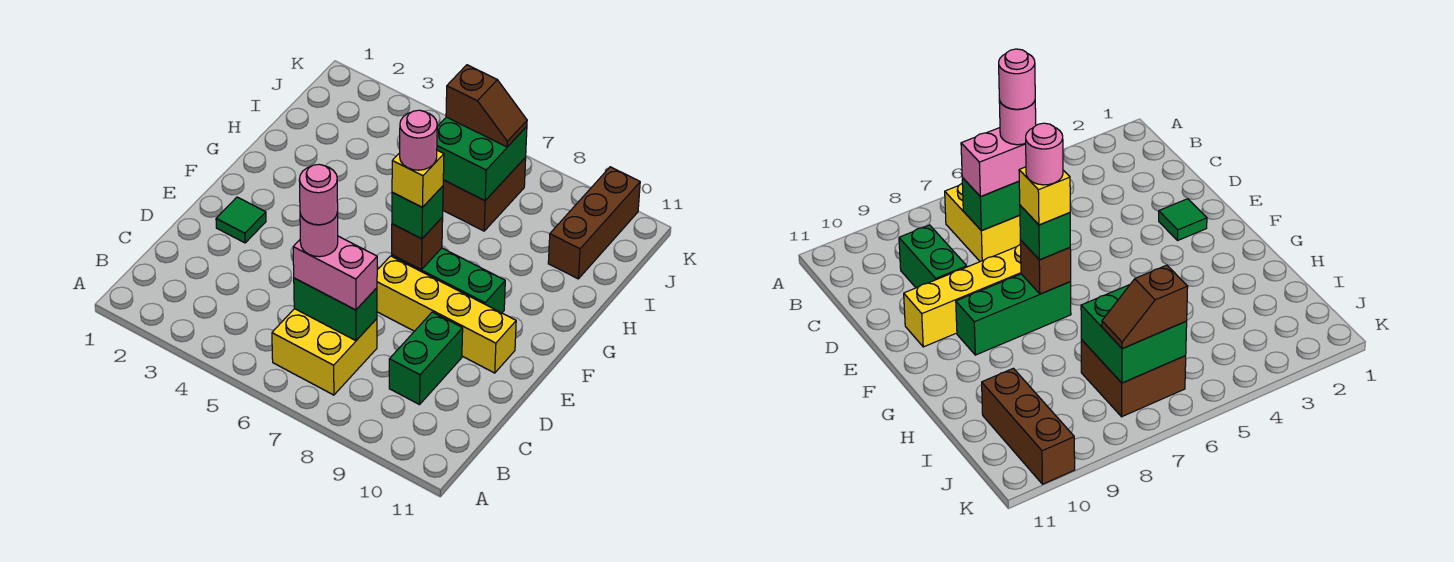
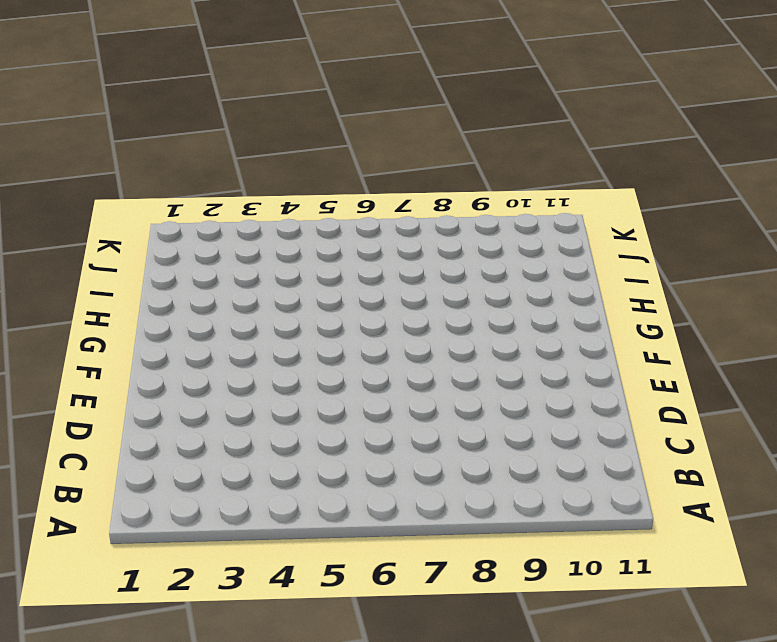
none -> yellow 2x2 brick [272,309,377,395]
none -> green 1x2 brick [389,312,463,405]
none -> green 1x1 tile [216,197,266,243]

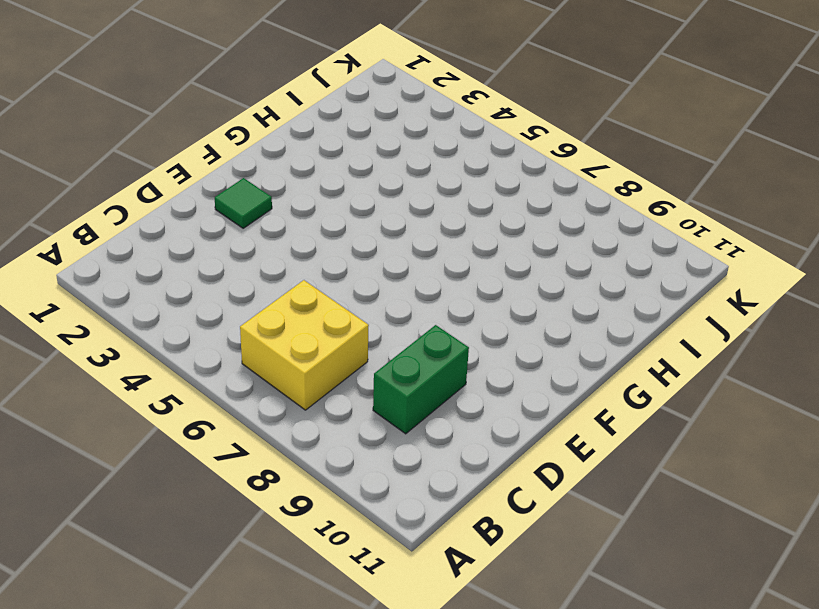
none -> yellow 1x4 brick [377,256,516,373]
none -> green 1x3 brick [392,248,505,313]
none -> brown 2x2 brick [443,157,526,231]

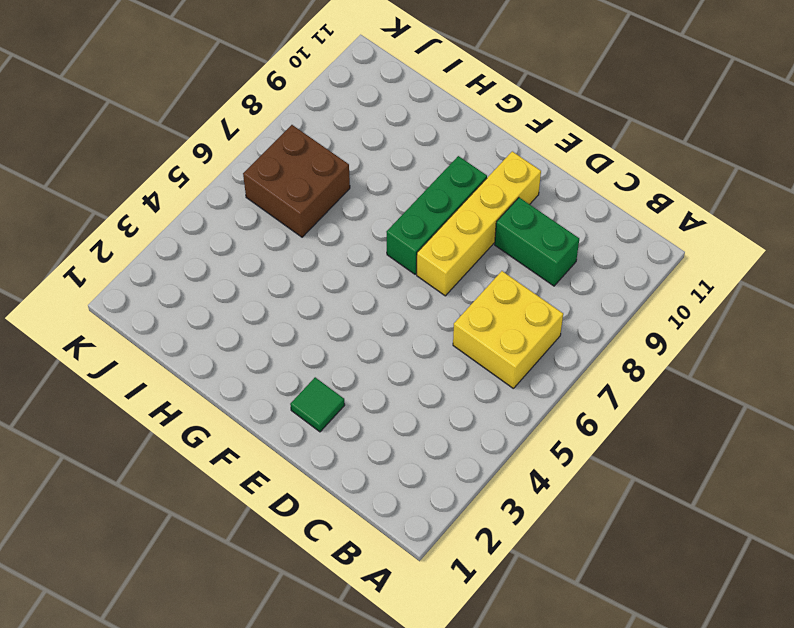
none -> brown 1x3 brick [548,167,640,279]
none -> green 1x2 brick [294,278,377,341]
none -> brown 1x1 brick [392,217,443,270]

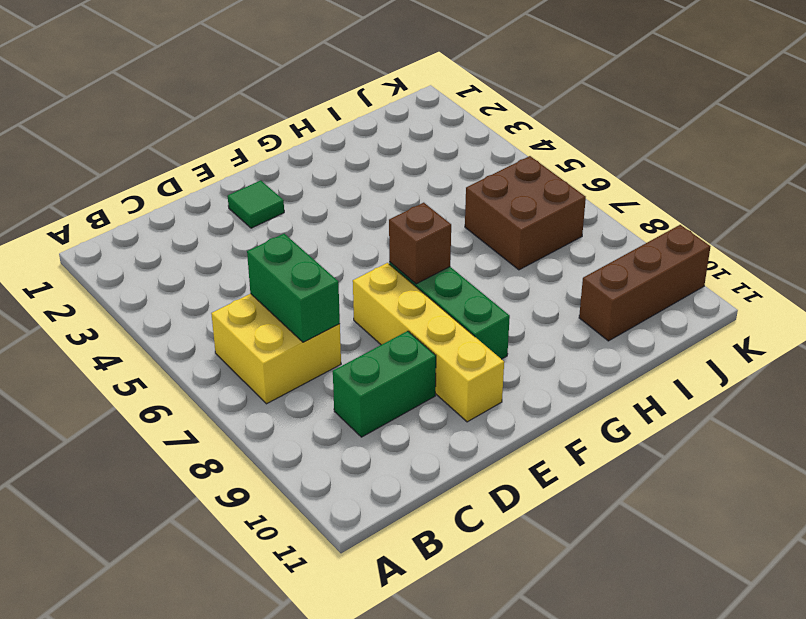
none -> green 2x2 brick [437,117,527,201]
none -> pink 1x2 brick [293,236,377,310]
none -> green 1x1 brick [392,186,443,239]

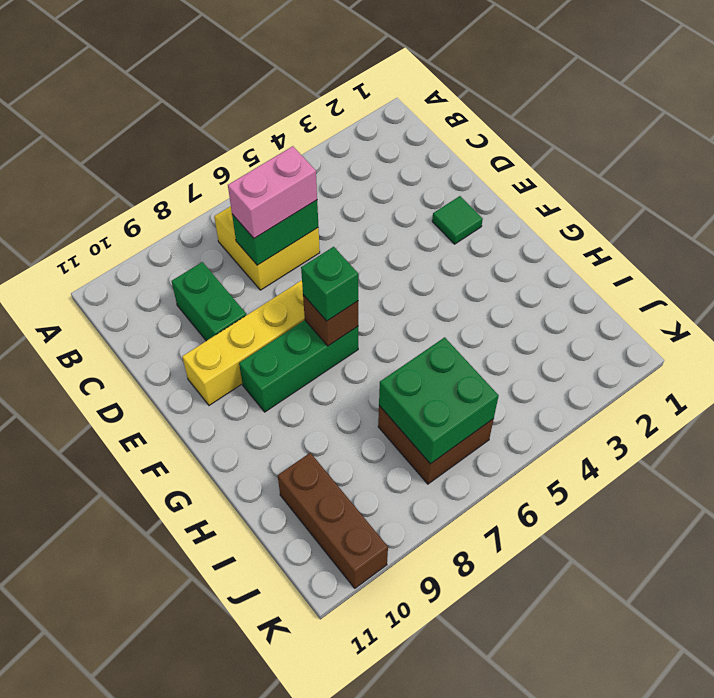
none -> brown 1x2 slope [446,65,527,147]
none -> pink 1x1 round brick [300,212,338,257]
none -> yellow 1x1 brick [392,150,444,207]

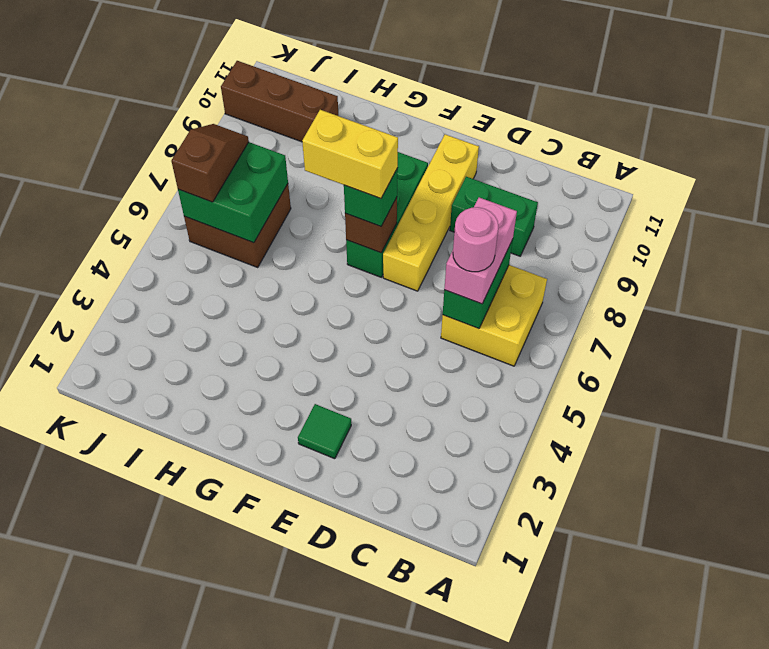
yellow 1x2 brick [302,110,398,198] -> yellow 1x1 brick [392,150,444,207]
none -> pink 1x1 round brick [299,164,338,225]
none -> pink 1x1 round brick [400,110,437,170]

